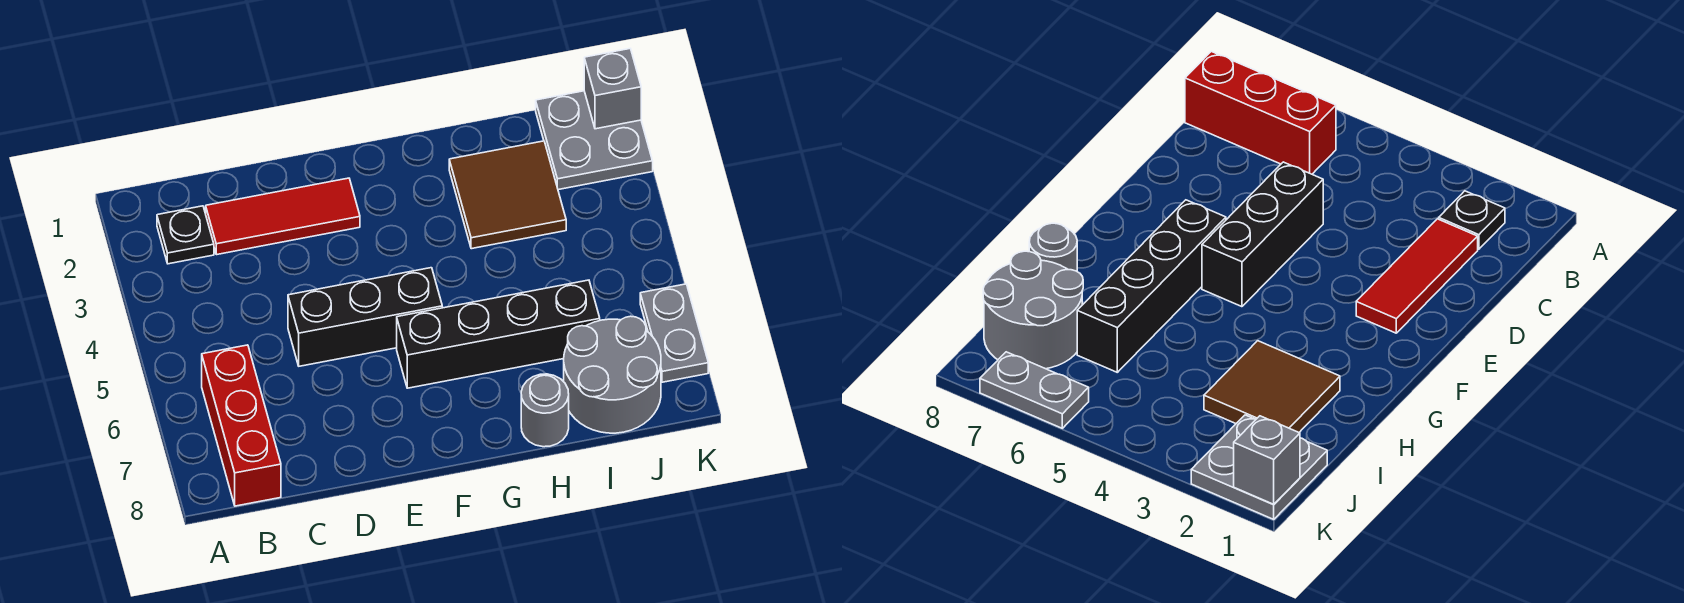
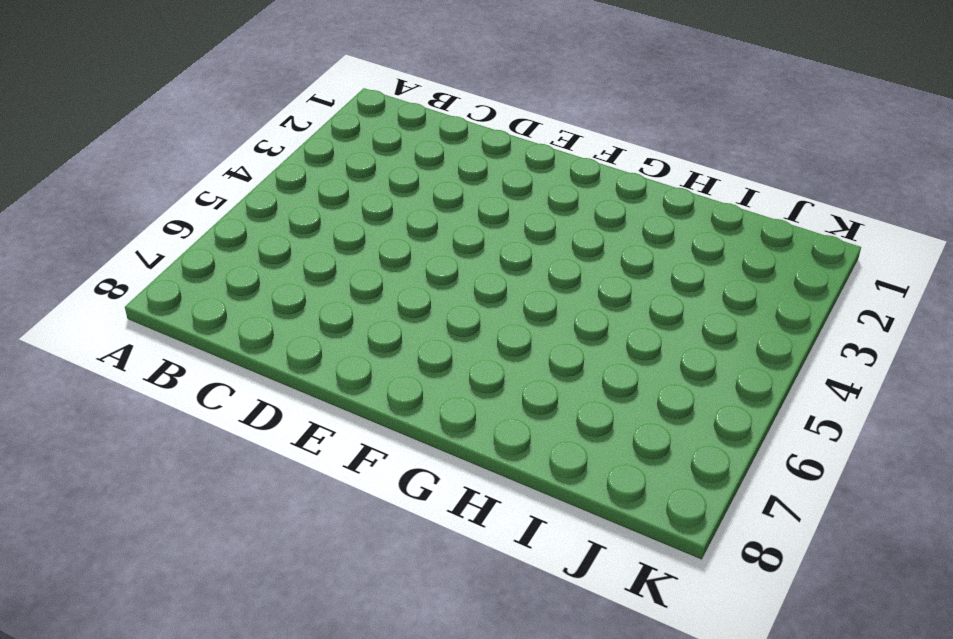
none -> black 1x1 plate [157,206,214,264]
none -> red 1x3 brick [202,345,281,506]

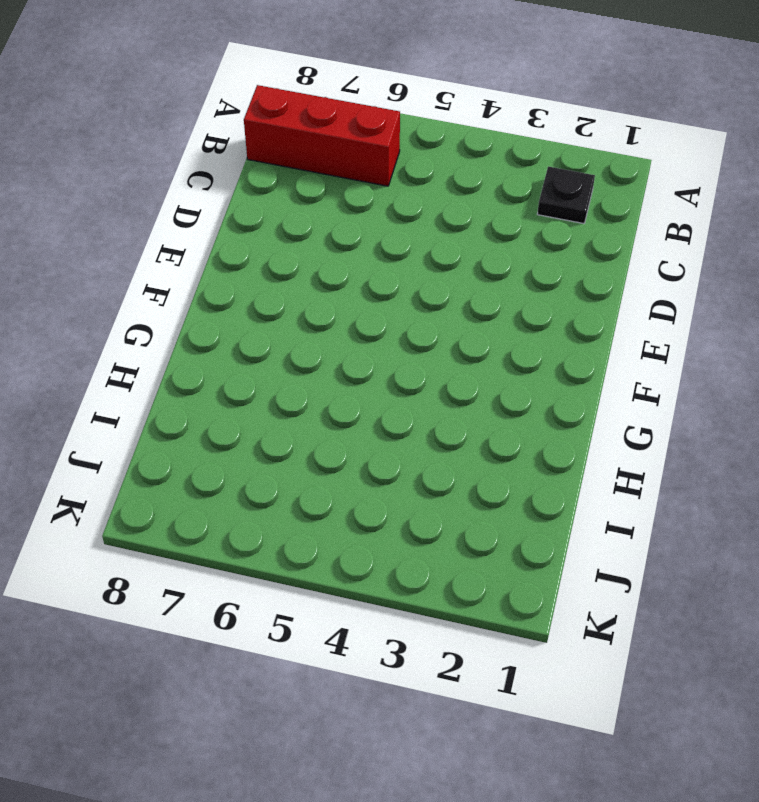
none -> red 1x3 tile [206,178,360,255]
none -> black 1x3 brick [288,268,442,366]

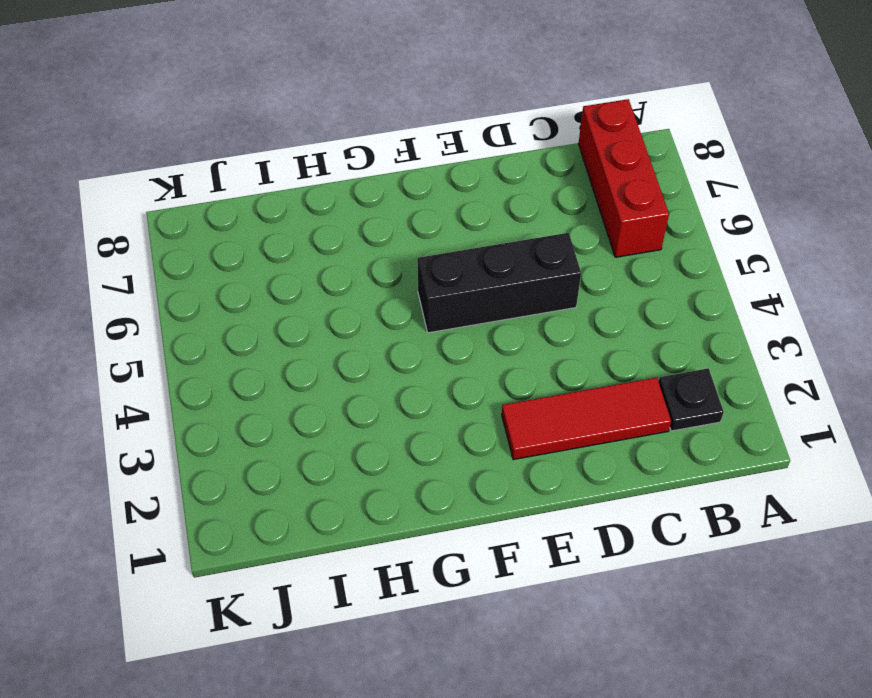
none -> black 1x4 brick [397,280,600,388]
none -> brown 2x2 tile [449,141,566,249]

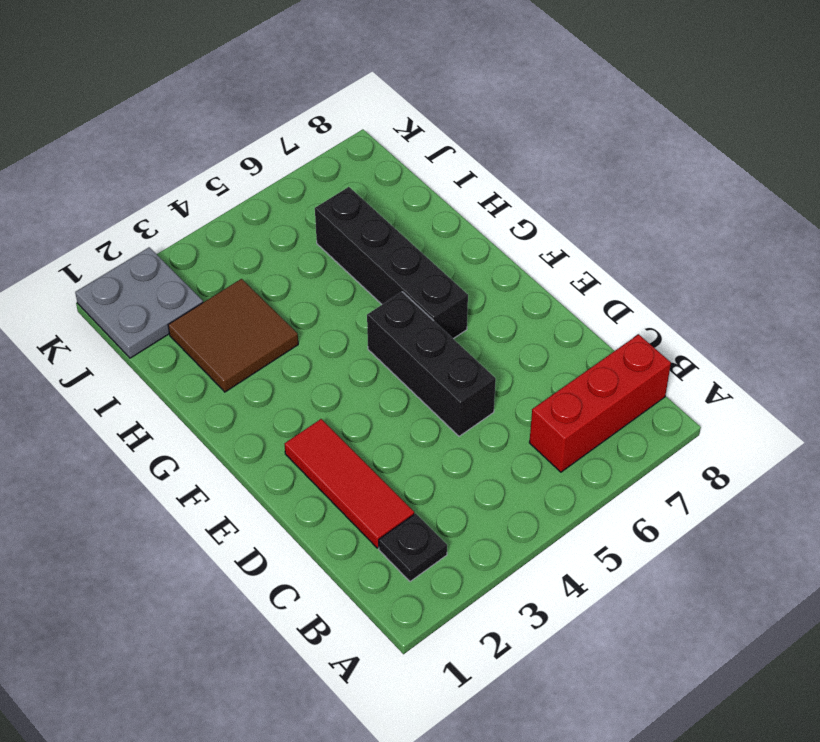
none -> grey 1x1 round brick [521,374,569,447]
none -> grey 2x2 round brick [564,316,661,433]

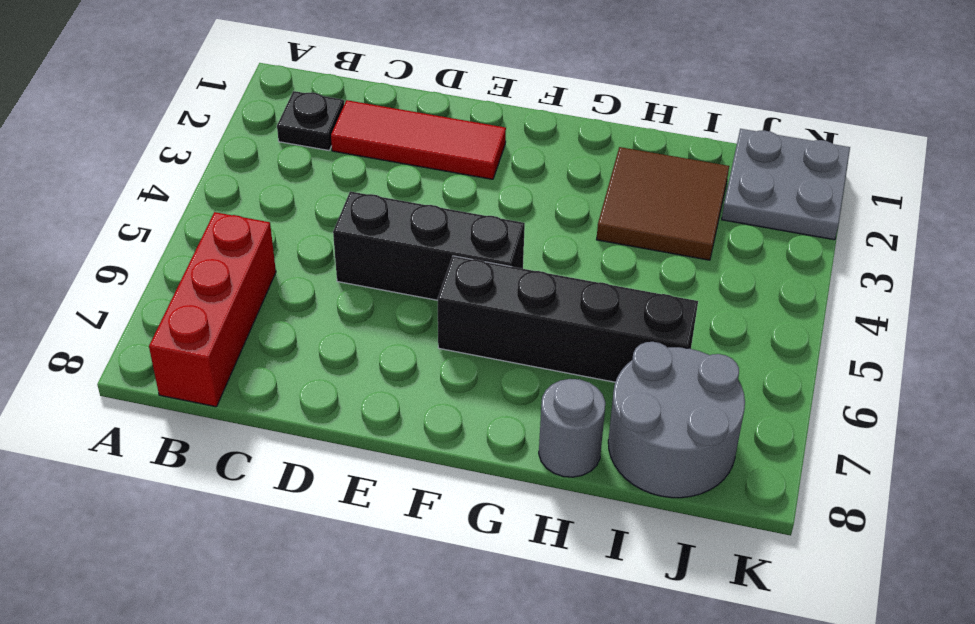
none -> grey 1x2 plate [640,284,708,382]
none -> grey 1x1 brick [584,49,641,129]

